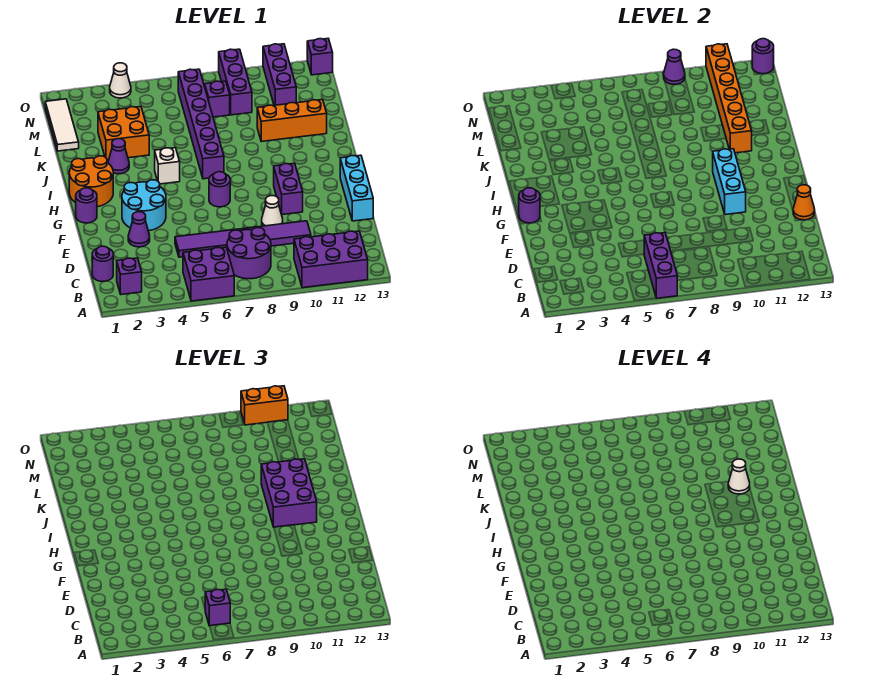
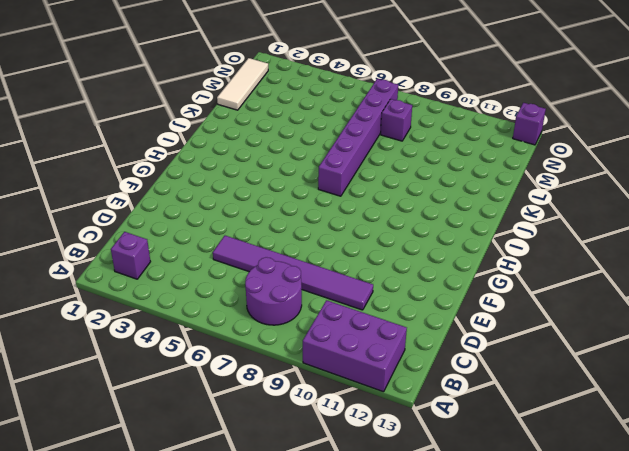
none -> purple 2x2 brick [183,247,234,301]
none -> purple 1x1 round brick [92,246,113,281]
none -> purple 1x1 cone [128,212,150,247]
none -> white 1x1 cone [262,196,283,226]

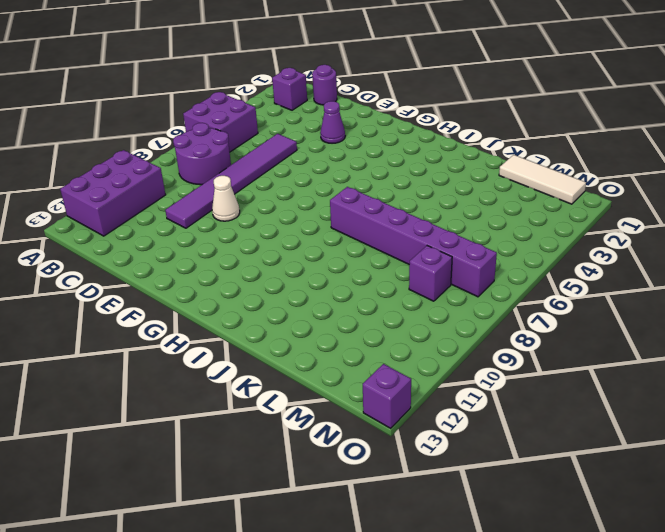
none -> cyan 1x3 brick [340,155,373,221]
none -> cyan 2x2 round brick [122,180,166,231]
none -> purple 1x2 brick [274,163,303,215]
none -> purple 1x1 round brick [76,188,97,223]

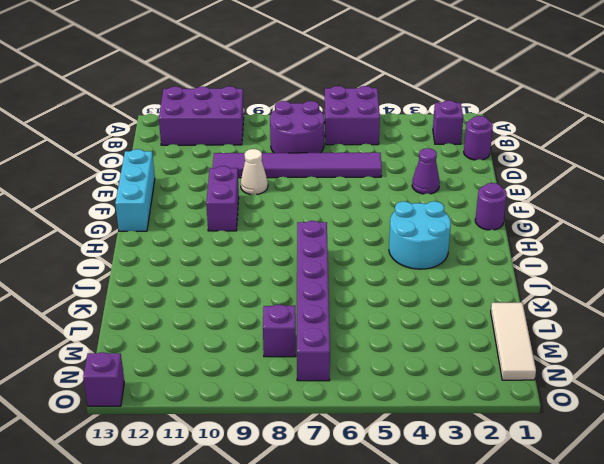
cyan 2x2 round brick [389,201,451,269] -> cyan 2x2 round brick moved to [122,180,166,231]
none -> purple 1x1 round brick [209,172,230,207]
none -> orange 2x2 round brick [69,156,113,207]
none -> white 1x1 brick [155,148,180,184]
none -> purple 1x1 cone [108,139,129,174]

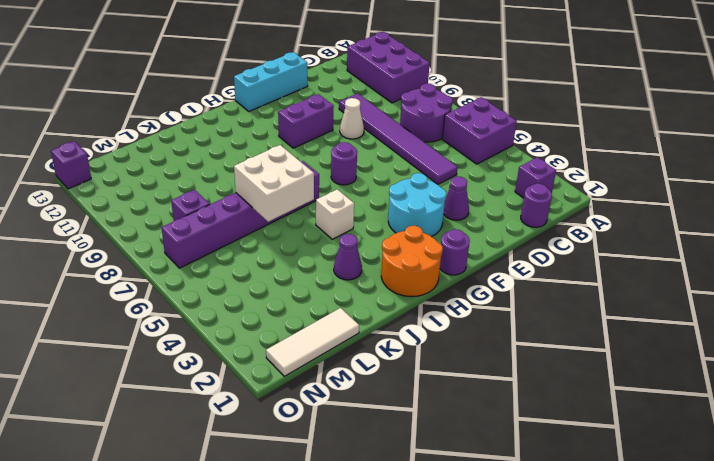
white 2x2 brick [234,145,314,222] -> none
none -> orange 2x2 brick [98,107,149,160]
none -> orange 1x3 brick [257,100,327,142]
none -> purple 1x3 brick [219,49,252,115]
none -> purple 1x3 brick [263,44,296,105]

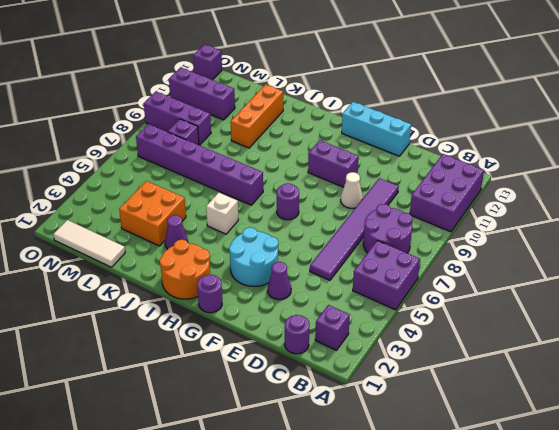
none -> white 1x1 cone [110,63,131,98]
none -> purple 1x3 brick [644,233,678,298]
none -> orange 1x1 cone [793,185,815,220]
none -> cyan 1x3 brick [713,149,746,215]

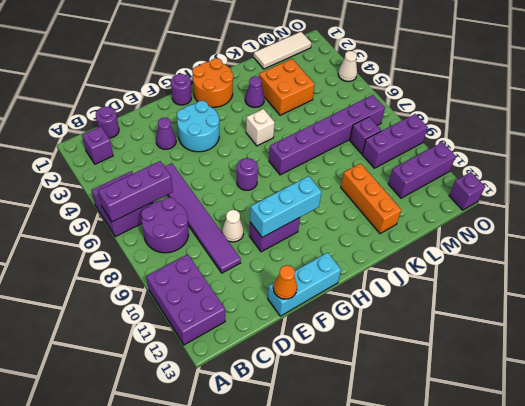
none -> purple 1x1 round brick [519,188,540,223]
none -> orange 1x6 brick [706,44,752,153]
none -> purple 1x1 cone [663,49,685,84]
none -> purple 1x1 round brick [752,39,774,74]

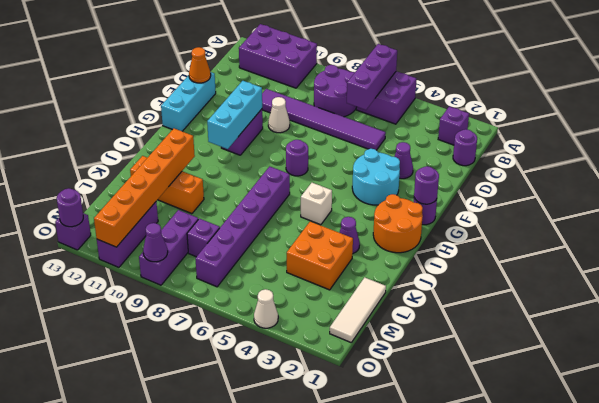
none -> purple 1x1 brick [205,589,230,626]
none -> purple 2x3 brick [261,459,317,527]
none -> orange 1x2 brick [241,386,288,425]
none -> white 1x1 cone [728,459,750,494]

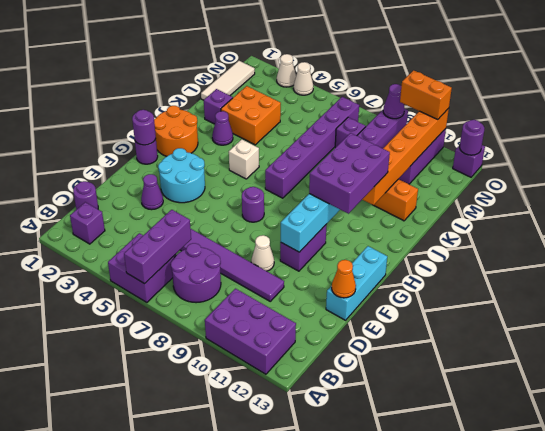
purple 1x1 brick [204,89,233,124] -> purple 1x1 brick moved to [205,589,230,626]
white 1x1 cone [277,54,296,87] -> white 1x1 cone moved to [728,459,750,494]

